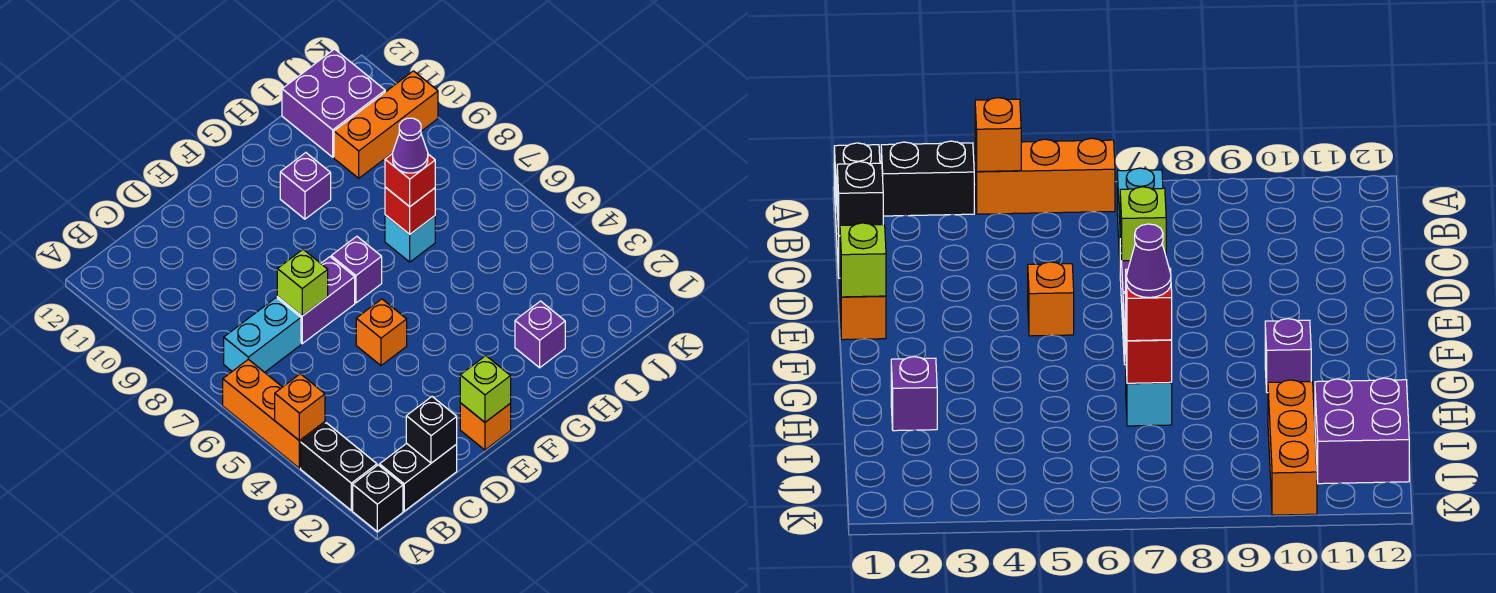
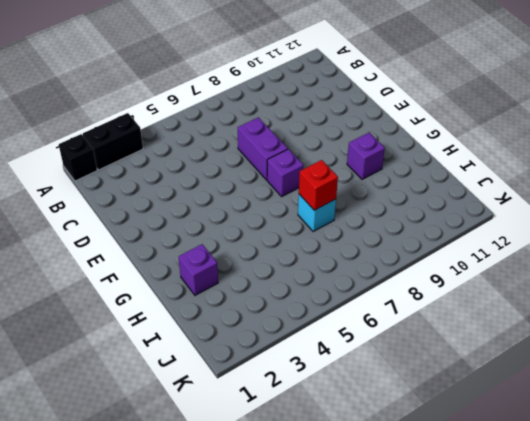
none -> orange 1x3 brick [223,359,325,468]
none -> black 1x2 brick [380,443,457,511]
none -> cyan 1x2 brick [224,298,301,372]

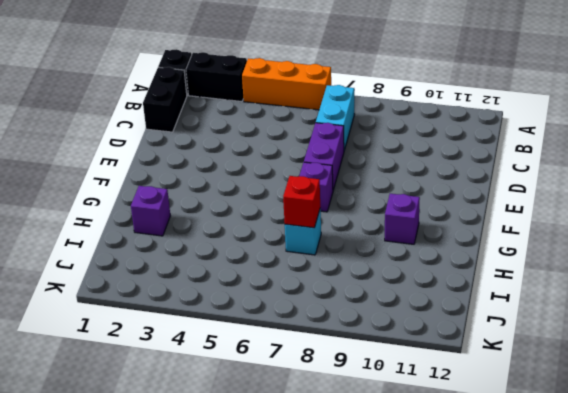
none -> orange 1x1 brick [460,403,511,450]
none -> orange 1x1 brick [356,299,407,365]
none -> orange 1x3 brick [334,71,438,178]

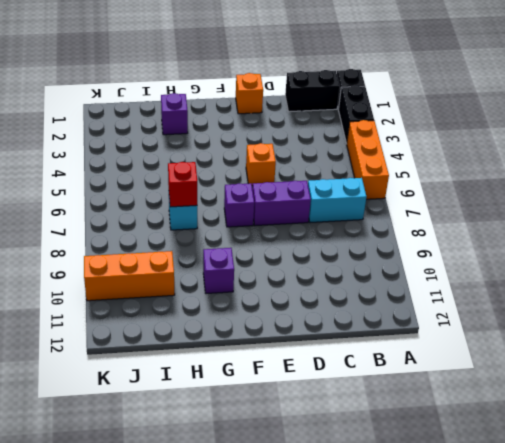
none -> purple 2x2 brick [282,49,385,157]
none -> orange 1x1 brick [275,374,325,441]
none -> black 1x1 brick [406,397,457,463]

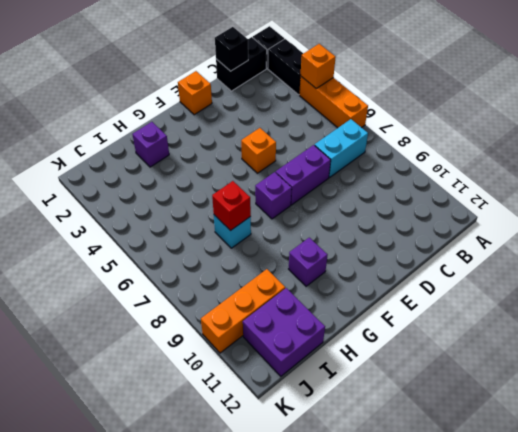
none -> lime 1x1 brick [277,250,328,316]
none -> lime 1x1 brick [460,356,511,422]
none -> red 1x1 brick [385,154,435,207]

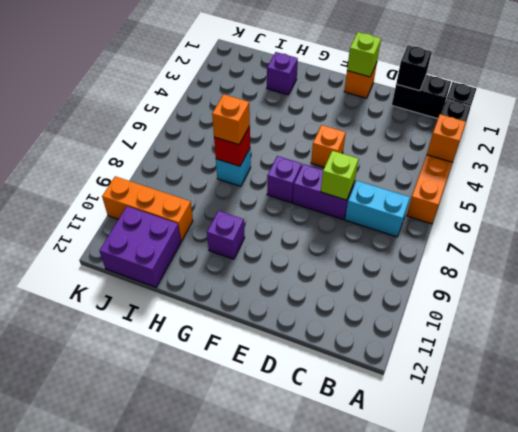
orange 1x1 brick [212,94,250,145] -> red 1x1 brick [385,154,435,207]
none -> purple 1x1 cone [393,118,428,173]

